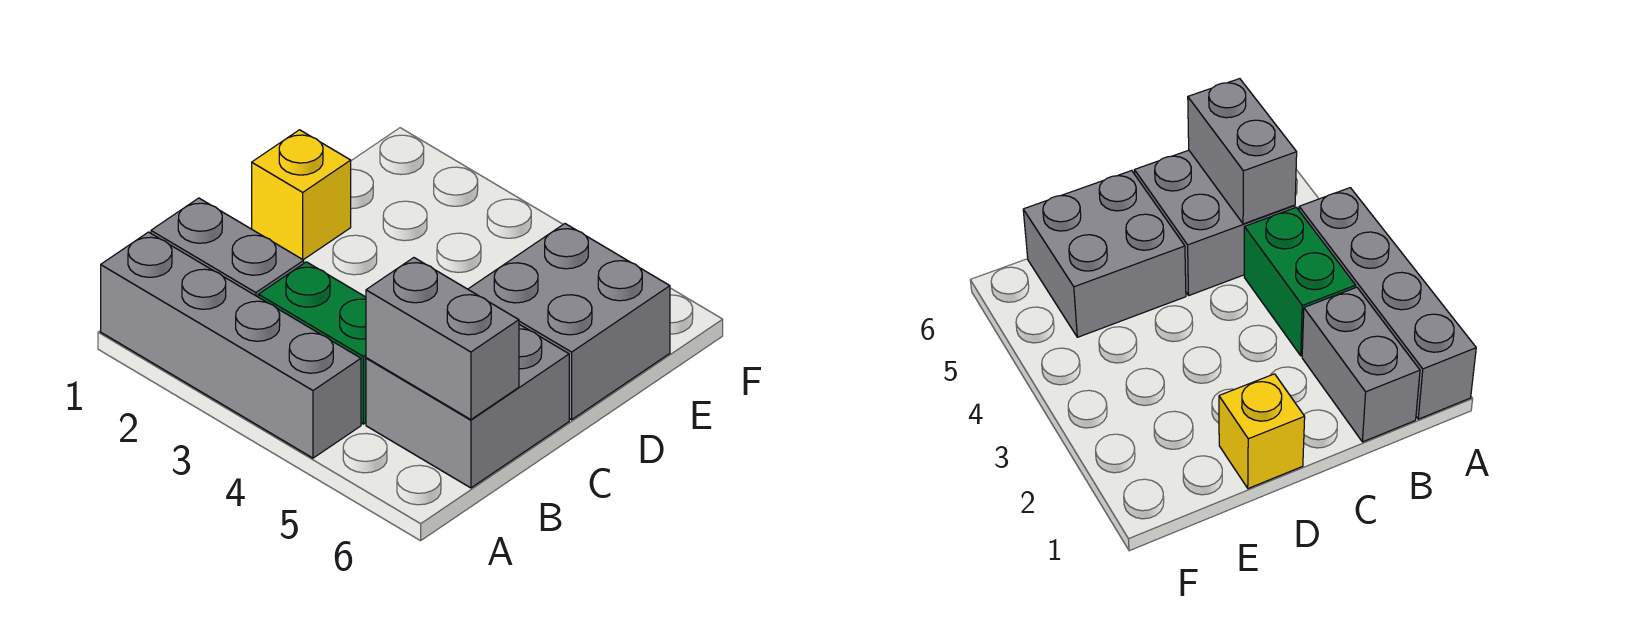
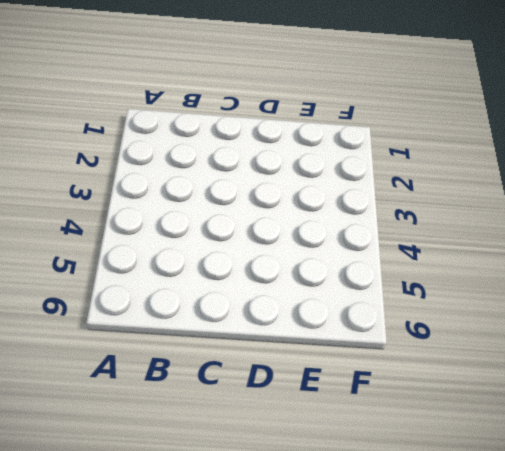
none -> grey 1x4 brick [101,232,361,458]
none -> grey 1x2 brick [151,198,304,297]

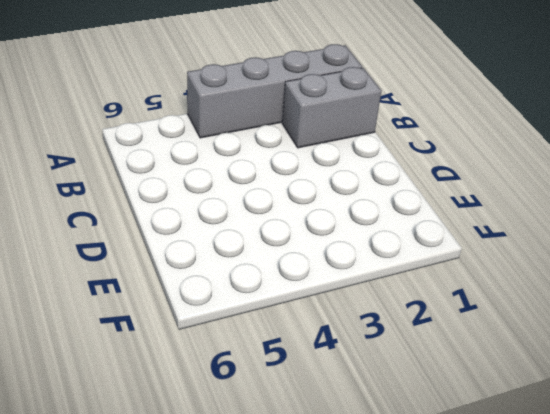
none -> green 1x2 brick [258,262,366,424]
none -> grey 2x2 brick [366,324,569,488]

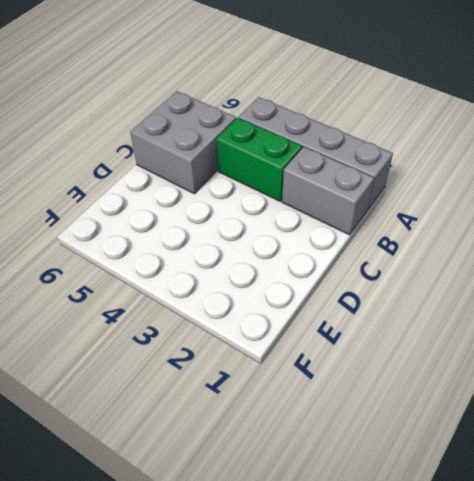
none -> yellow 1x1 brick [252,130,351,260]
none -> grey 2x2 brick [468,224,670,420]

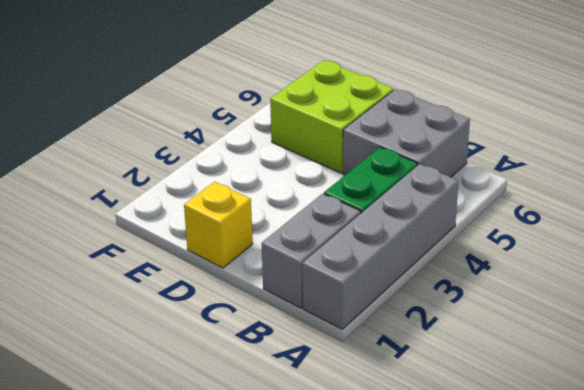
lime 2x2 brick [270,60,394,173] -> grey 2x2 brick [468,224,670,420]
none -> grey 1x2 brick [366,258,519,420]

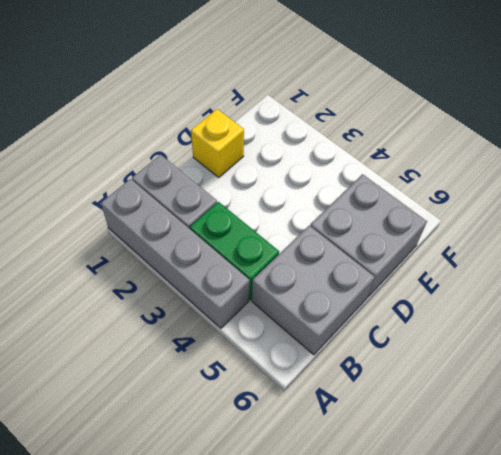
none -> grey 1x2 brick [366,258,519,420]

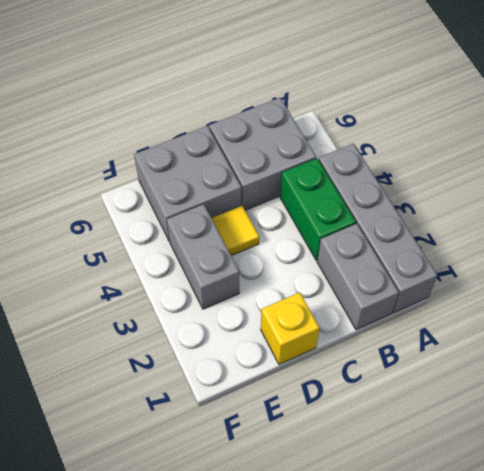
yellow 1x1 tile [211,206,259,256] -> none
grey 1x2 brick [167,204,240,309] -> grey 1x2 brick moved to [366,258,519,420]

